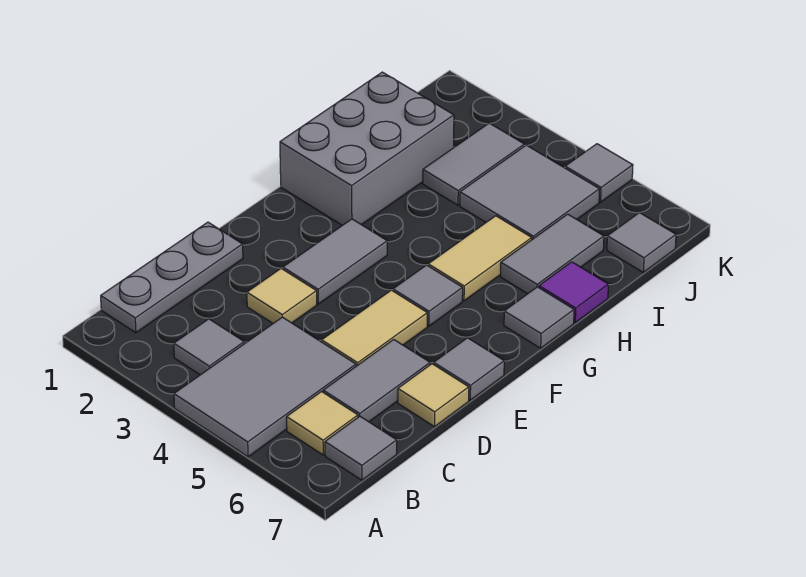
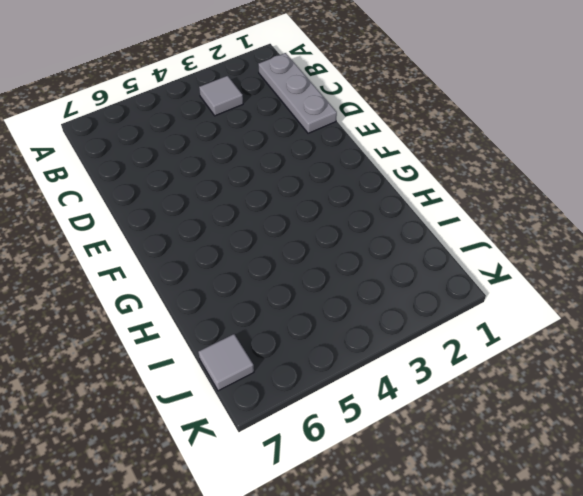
none -> grey 2x3 tile [174,317,356,457]
none -> tan 1x1 tile [287,392,358,455]
none -> grey 1x1 tile [325,416,397,480]

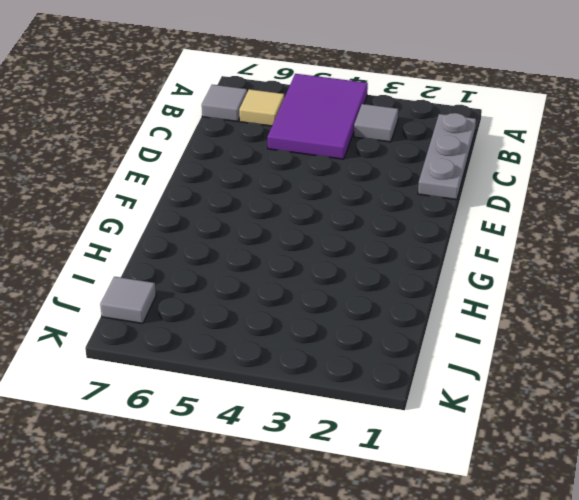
purple 2x3 tile [268,74,368,159] -> grey 2x3 tile [174,317,356,457]
none -> grey 1x2 tile [323,340,430,422]
none -> tan 1x1 tile [247,269,317,323]
none -> tan 1x2 tile [322,290,427,366]

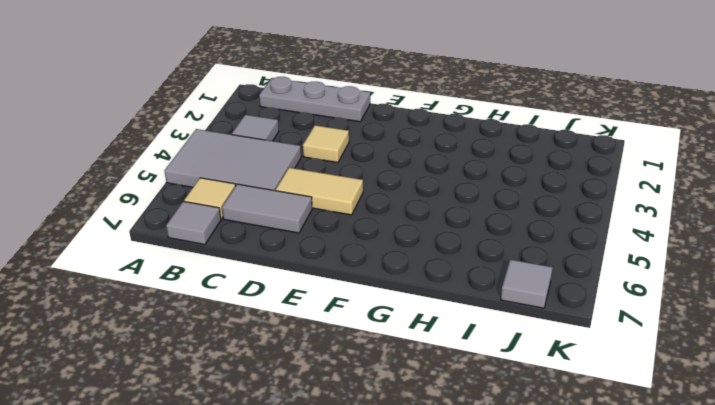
none -> tan 1x1 tile [398,364,469,427]
none -> grey 1x2 tile [283,219,387,304]
none -> grey 1x1 tile [434,338,504,400]

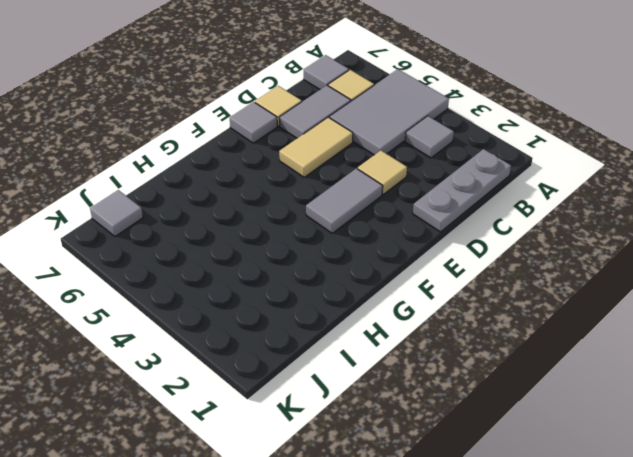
none -> grey 1x1 tile [393,265,463,326]
none -> grey 2x3 brick [280,72,454,225]
none -> tan 1x2 tile [428,216,532,301]

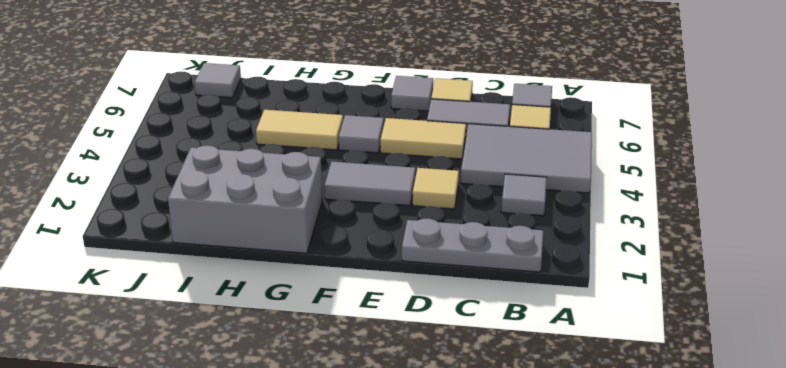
none -> grey 1x1 tile [504,287,574,348]
none -> grey 1x2 tile [501,214,604,294]
none -> purple 1x1 tile [539,262,608,323]

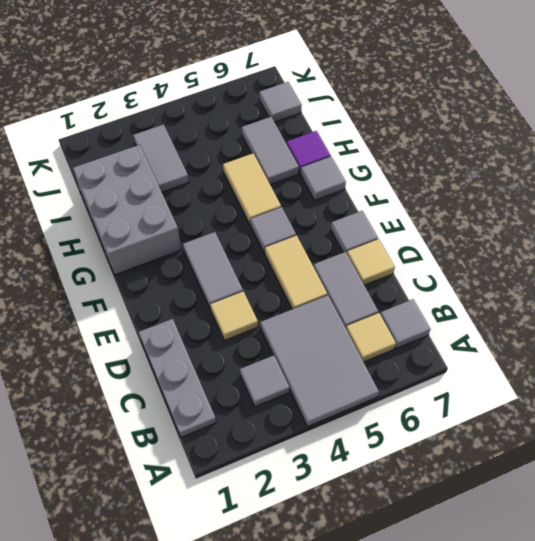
none -> grey 2x2 tile [460,145,599,239]
none -> grey 1x1 tile [565,144,633,202]

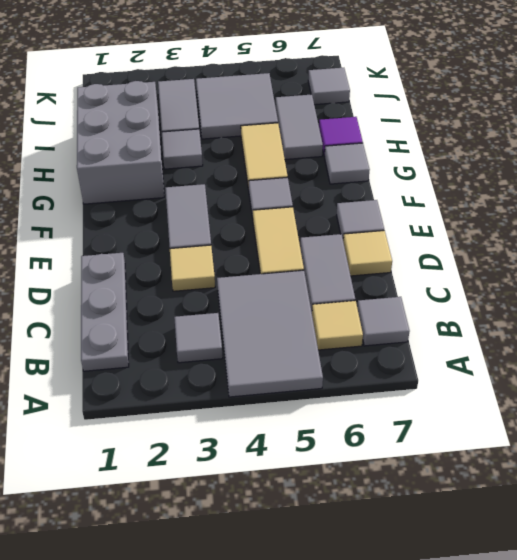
grey 1x1 tile [162,129,203,169] -> grey 1x1 tile moved to [565,144,633,202]

